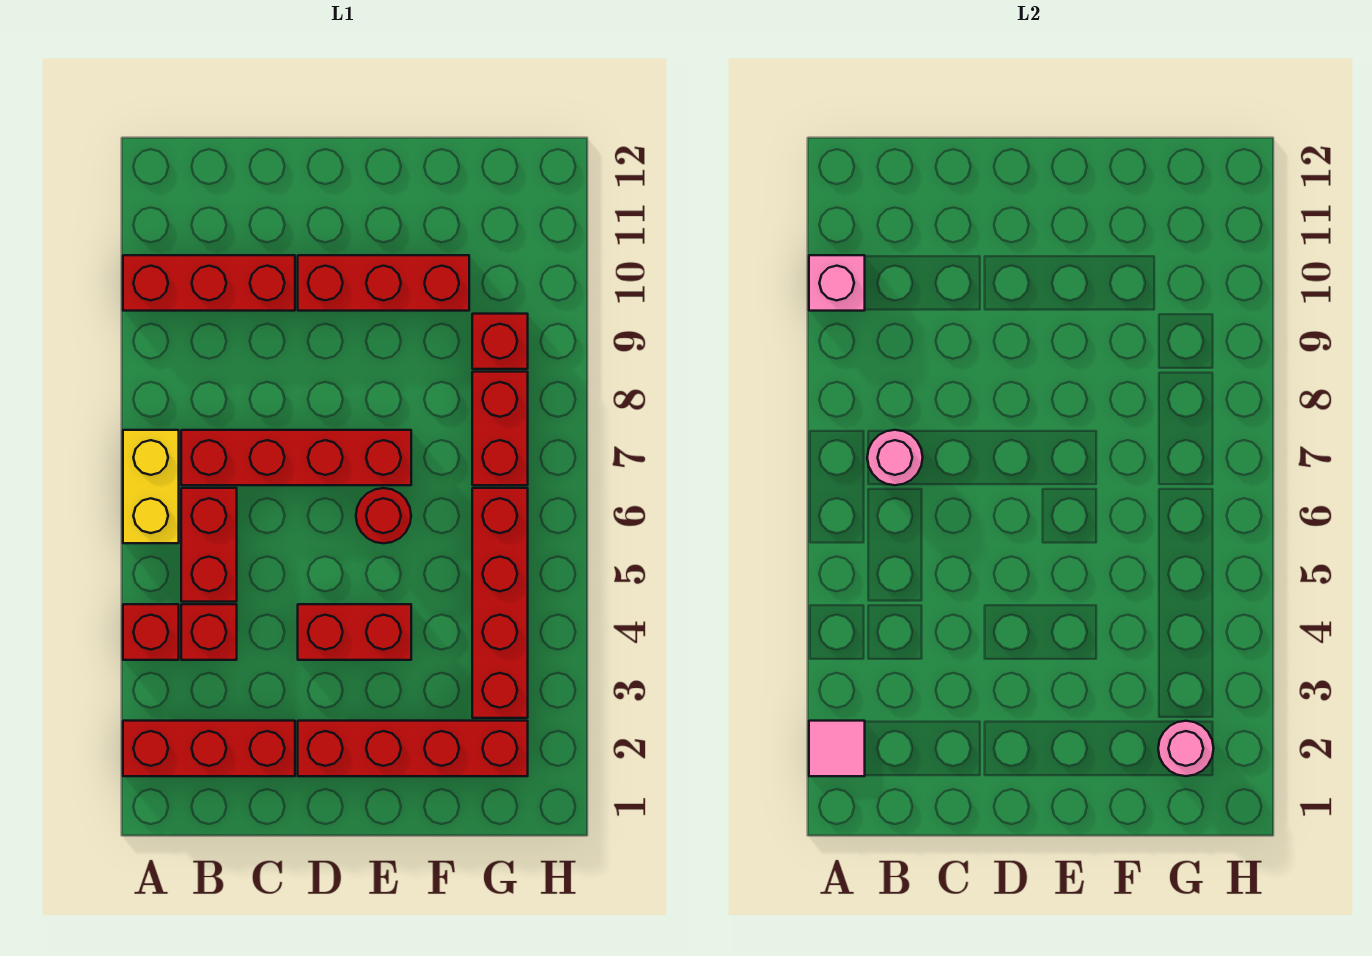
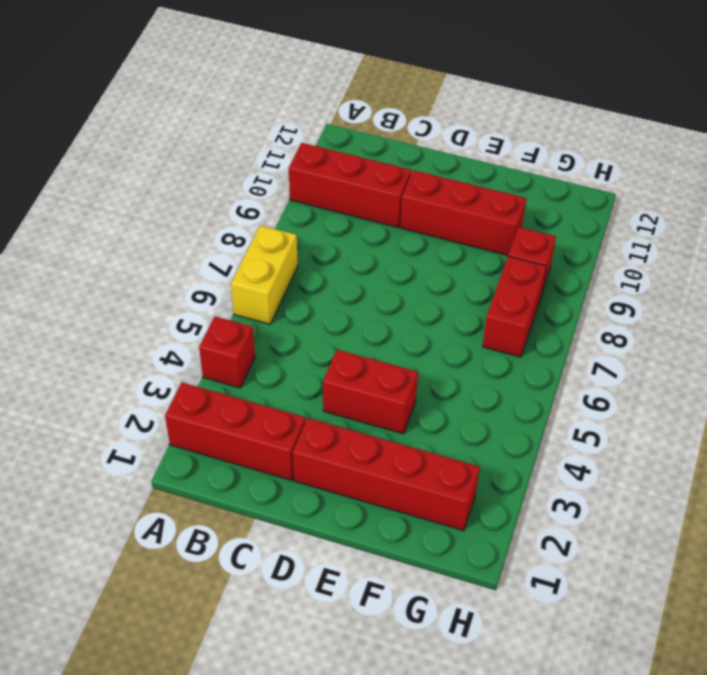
none -> red 1x1 brick [181,604,237,660]
none -> red 1x2 brick [181,488,237,602]
none -> red 1x4 brick [181,430,411,485]

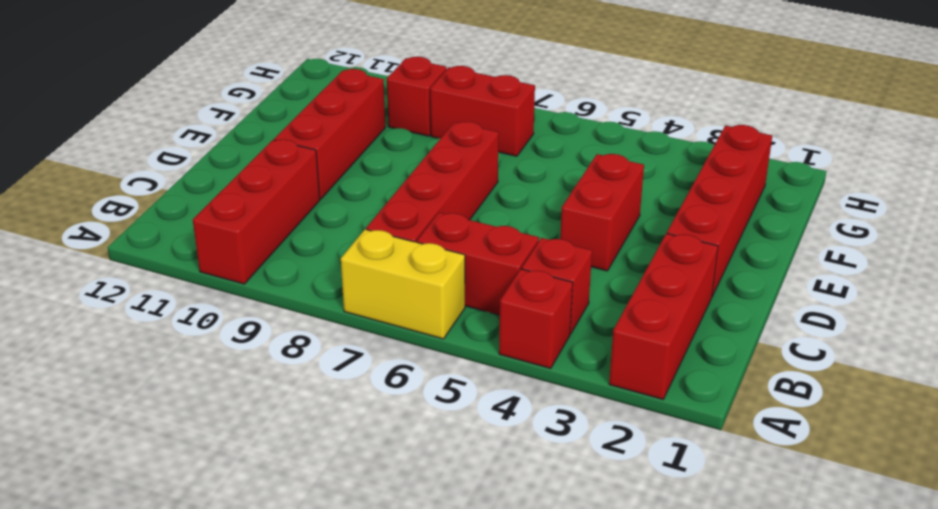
none -> red 1x1 round brick [356,488,411,543]
none -> red 1x4 brick [472,488,528,718]
none -> pink 1x1 tile [809,721,865,776]

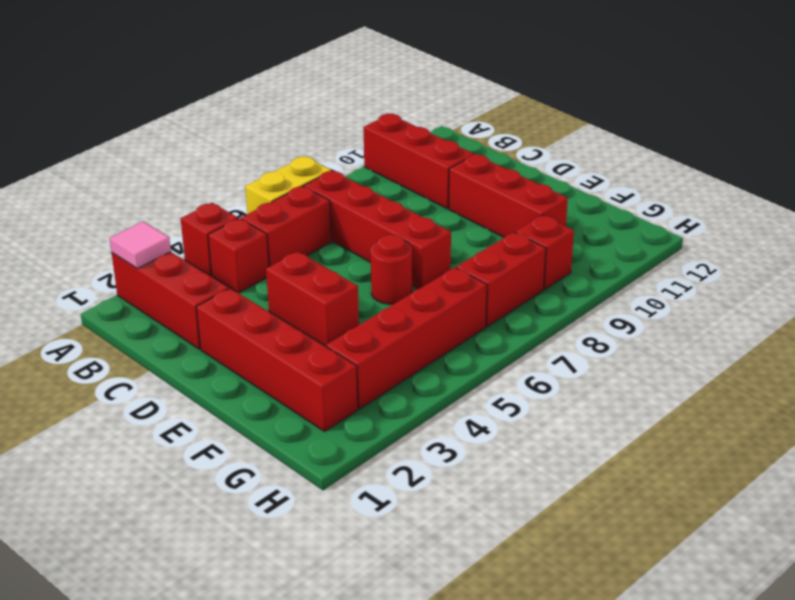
none -> pink 1x1 brick [809,255,865,311]
none -> pink 1x1 round brick [867,430,923,485]
none -> pink 1x1 round brick [1158,721,1214,776]

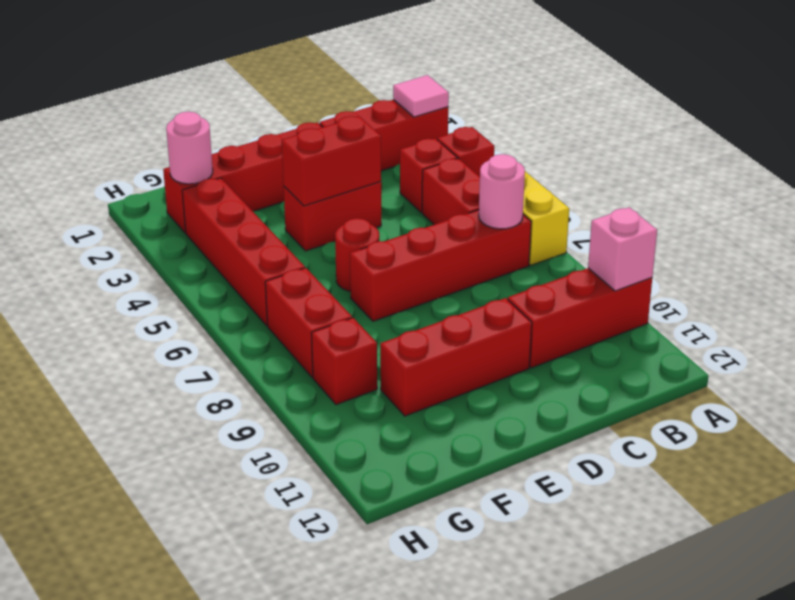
red 1x2 brick [282,116,381,206] -> none

